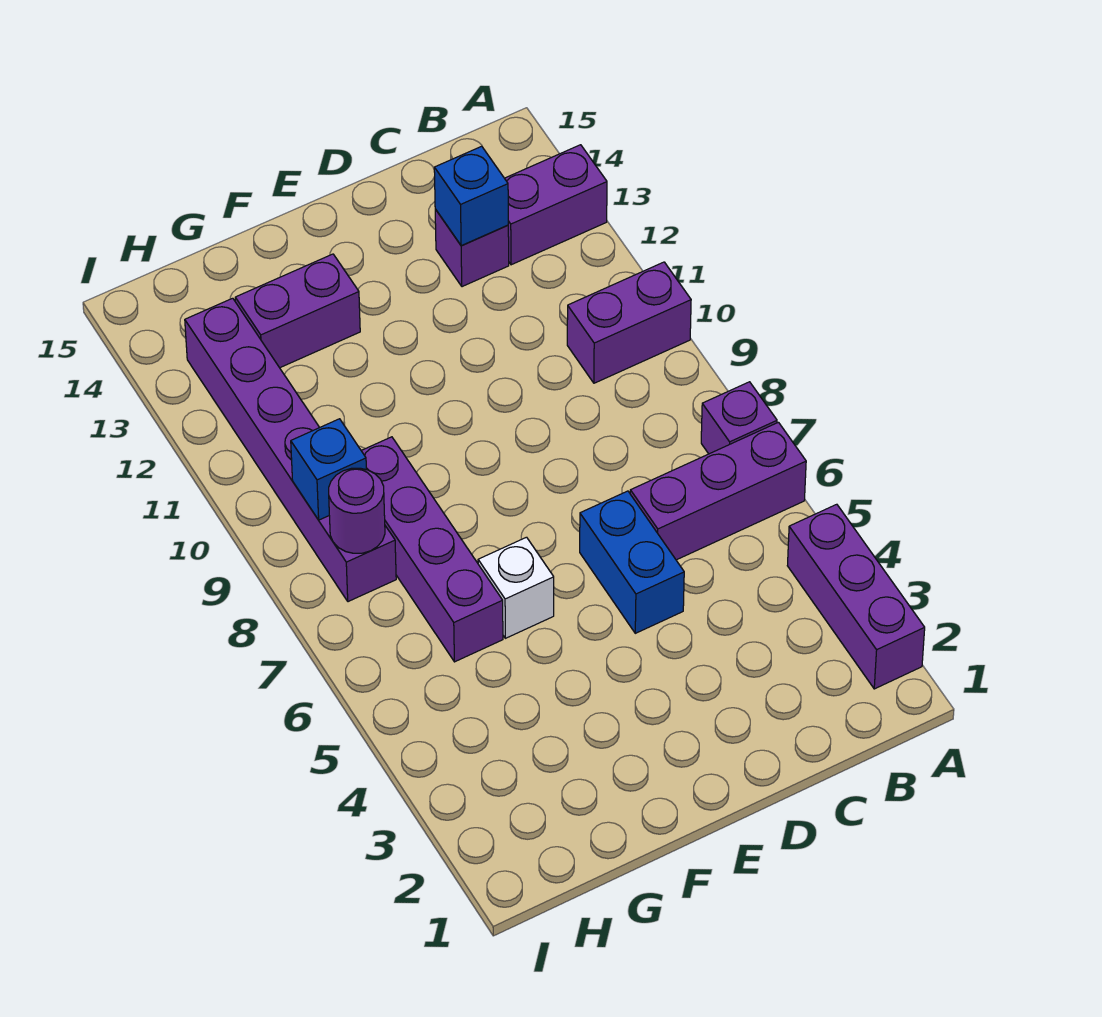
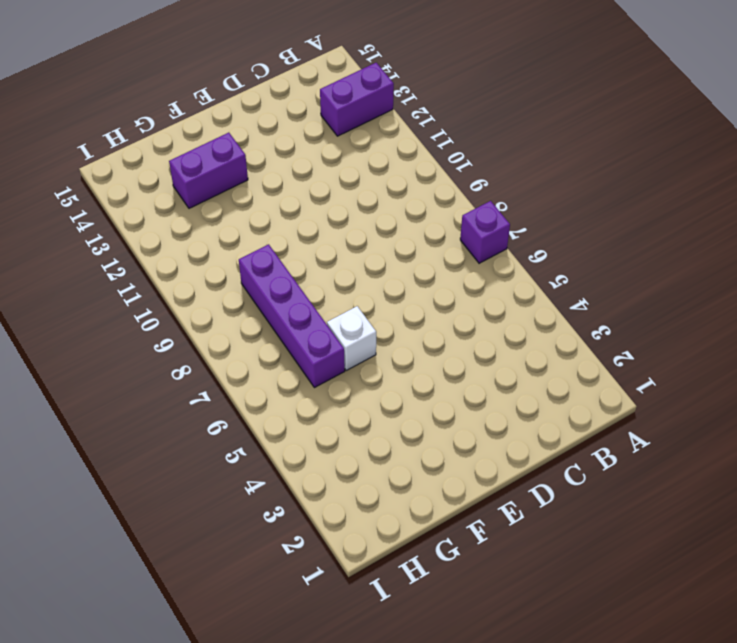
none -> purple 1x3 brick [787,504,925,689]
none -> purple 1x3 brick [630,422,806,560]
none -> purple 1x2 brick [567,262,691,383]

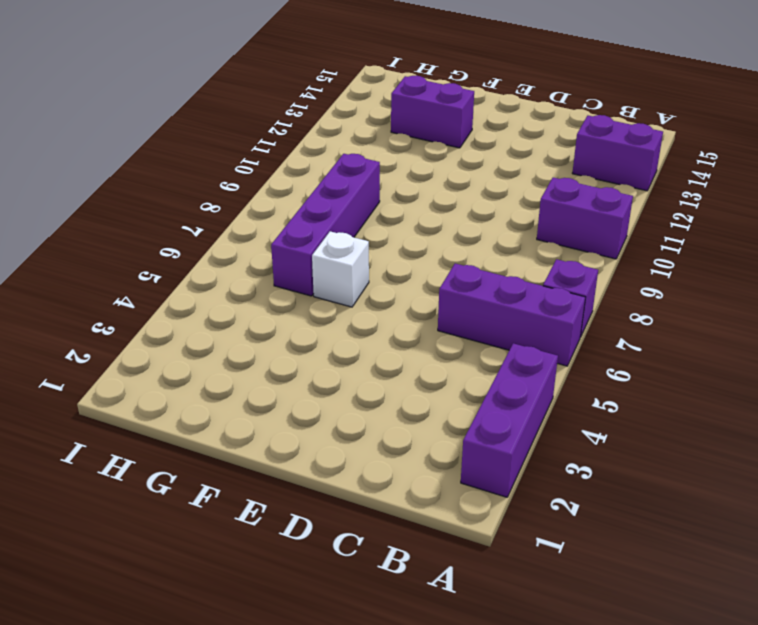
none -> purple 1x1 brick [435,209,509,287]
none -> blue 1x2 brick [580,491,684,633]
none -> purple 1x6 brick [185,298,396,602]

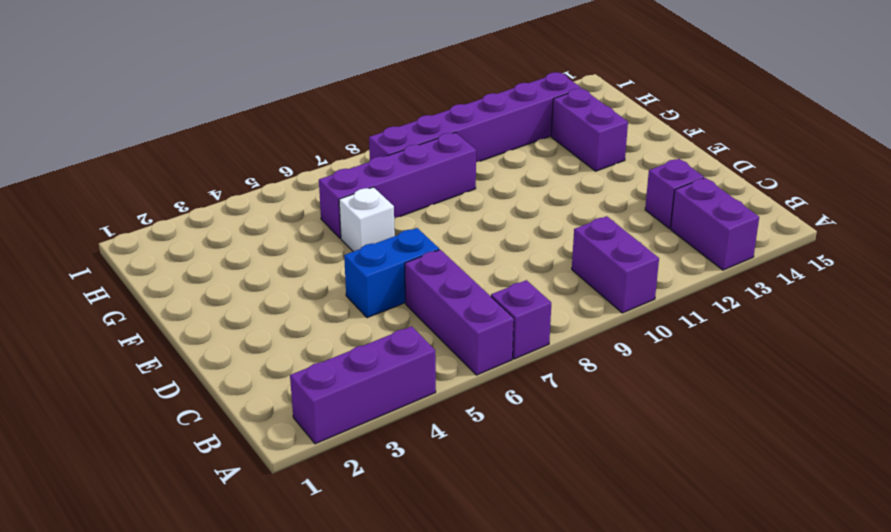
none -> blue 1x1 brick [434,146,508,246]
none -> purple 1x1 round brick [329,468,385,553]
none -> blue 1x1 brick [291,419,366,520]

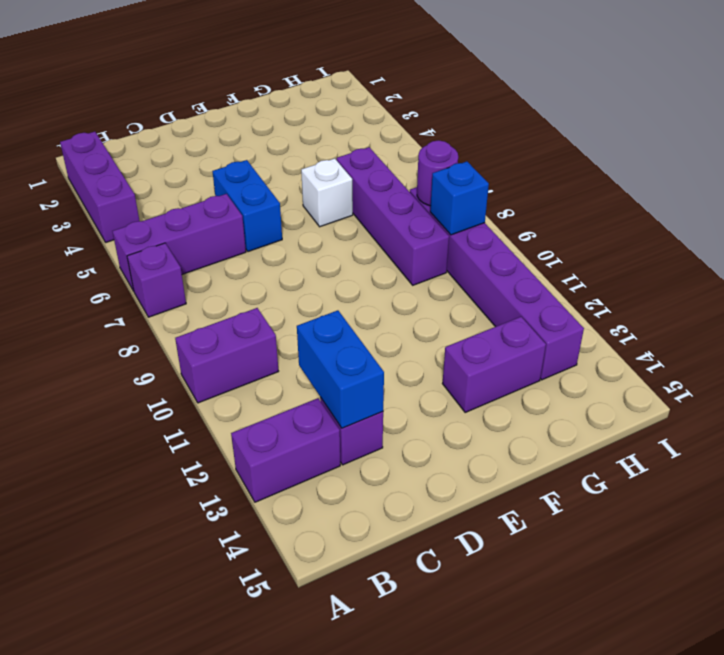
blue 1x2 brick [297,310,384,428] -> blue 1x1 brick [434,146,508,246]

